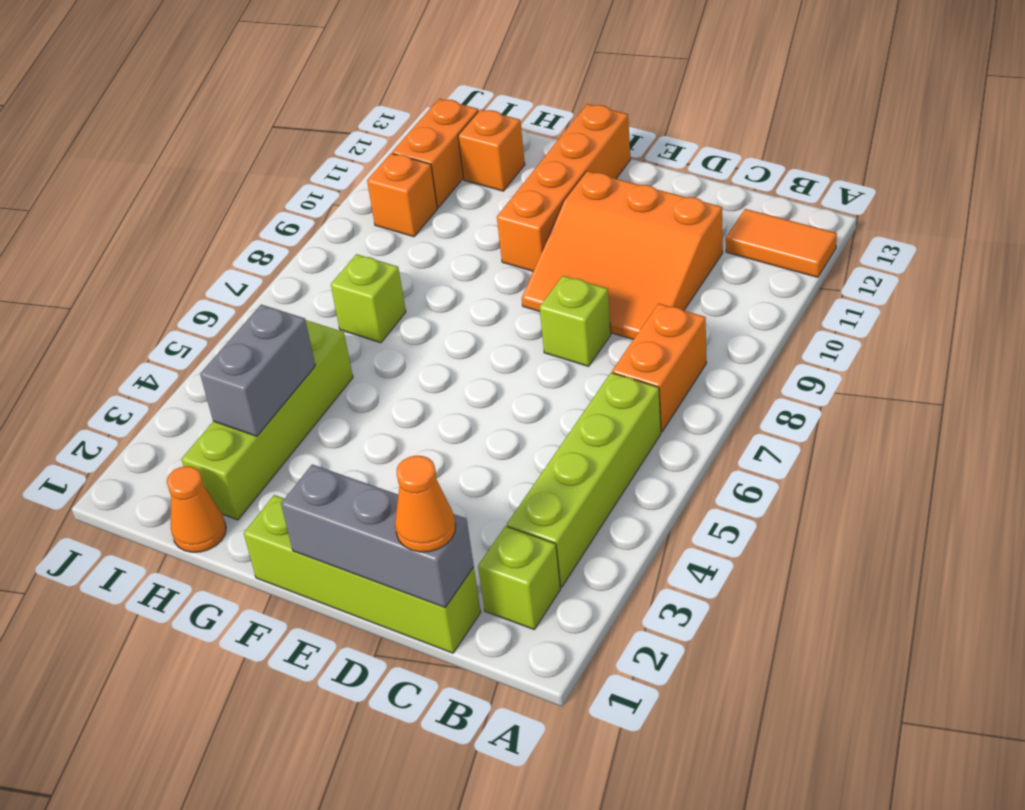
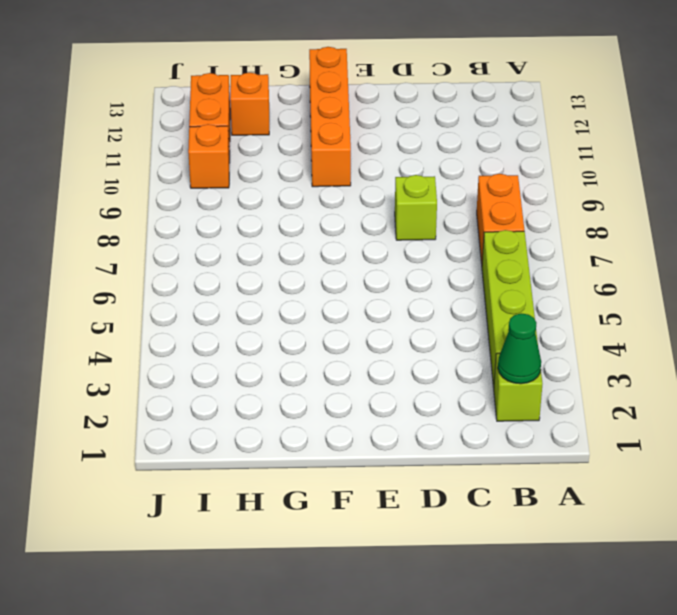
green 1x1 cone [498,313,541,384] -> none
none -> orange 1x2 tile [726,209,837,277]
none -> lime 1x4 brick [244,495,481,653]
none -> orange 3x3 slope [522,171,723,340]

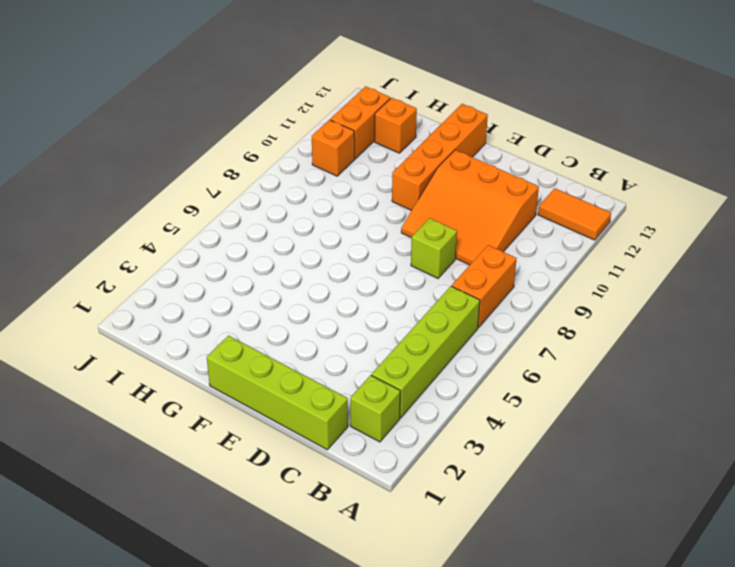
none -> orange 1x1 cone [167,466,226,552]
none -> lime 1x4 brick [181,320,353,520]
none -> lime 1x1 brick [331,254,406,343]

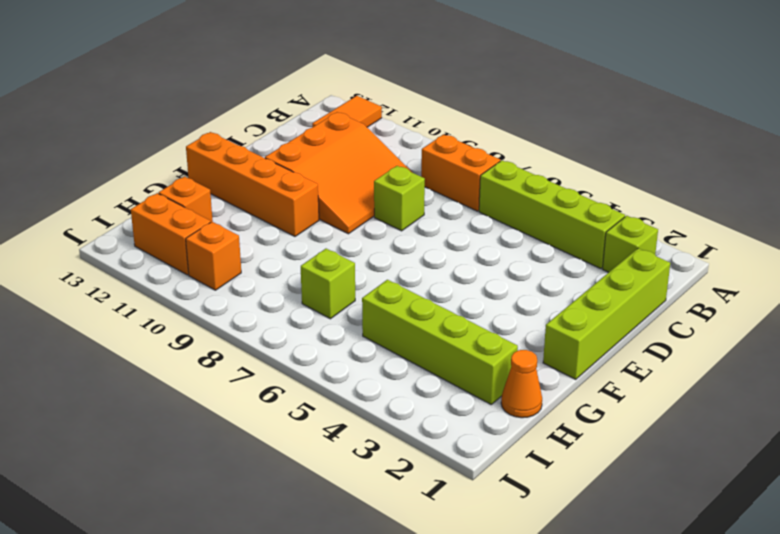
none -> grey 1x3 brick [281,465,474,607]
none -> grey 1x2 brick [200,305,315,436]
none -> orange 1x1 cone [395,456,456,552]

